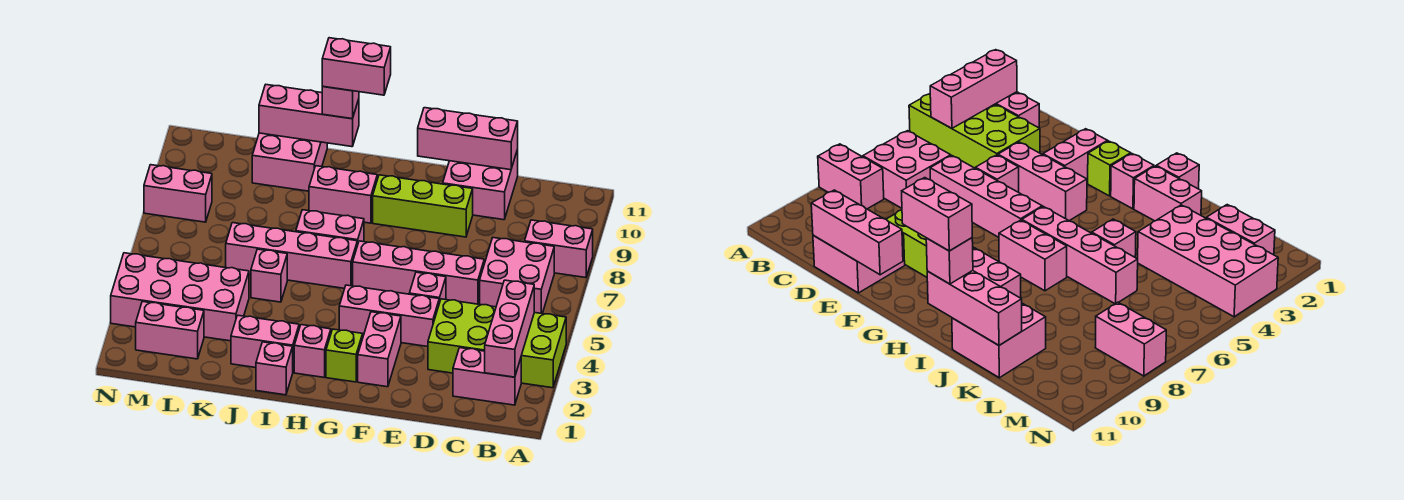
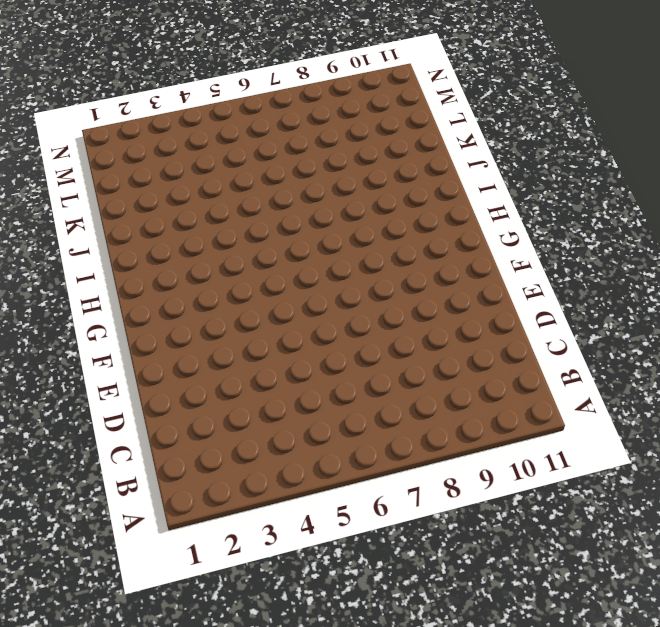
none -> lime 2x4 brick [428,299,566,388]
none -> pink 1x2 brick [525,220,593,278]
none -> pink 1x2 brick [453,348,521,405]

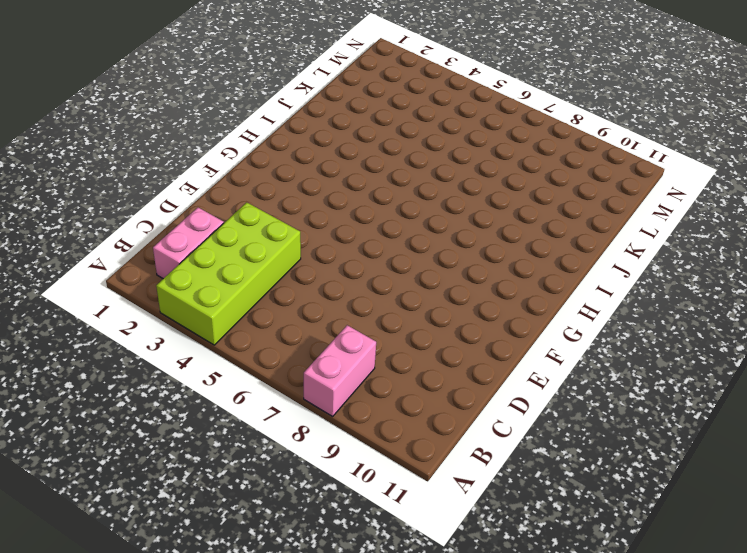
none -> pink 2x2 brick [480,238,554,314]
none -> pink 1x4 brick [353,241,484,304]
none -> pink 2x2 brick [443,149,518,220]

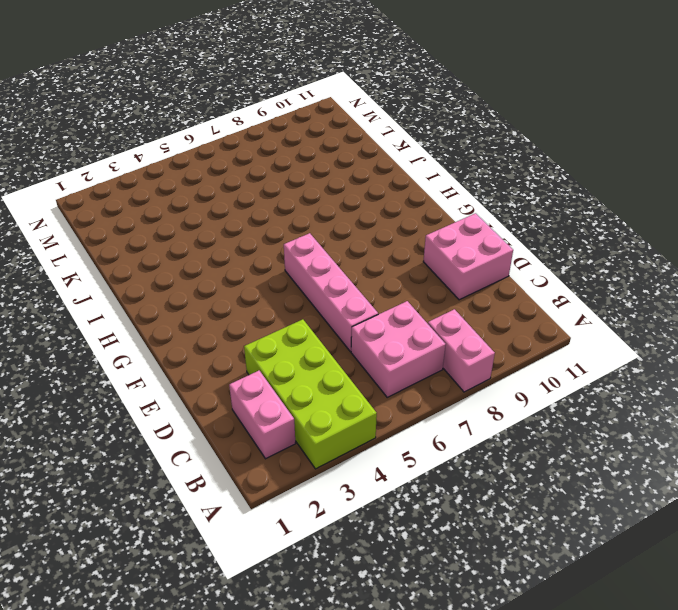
none -> pink 1x3 brick [339,285,439,347]
none -> pink 1x1 brick [409,272,446,303]
none -> lime 1x3 brick [373,175,473,237]

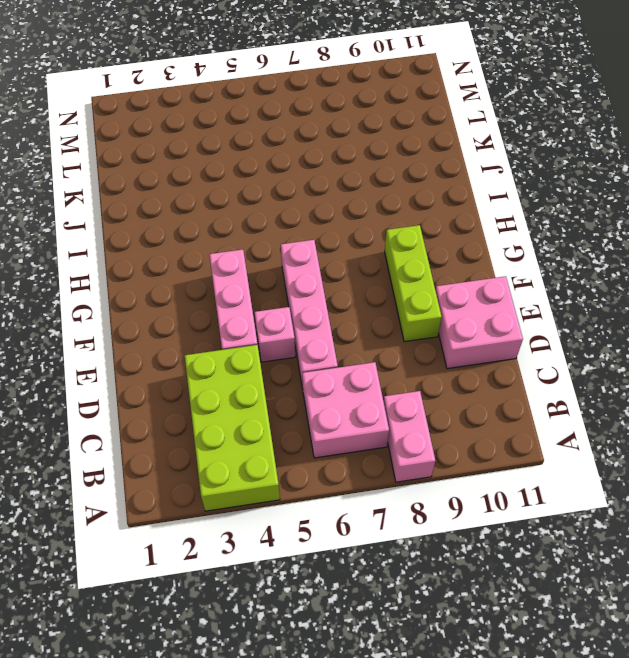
none -> pink 1x2 brick [453,348,521,405]
none -> pink 1x2 brick [358,312,401,387]
none -> lime 1x1 brick [326,329,363,382]

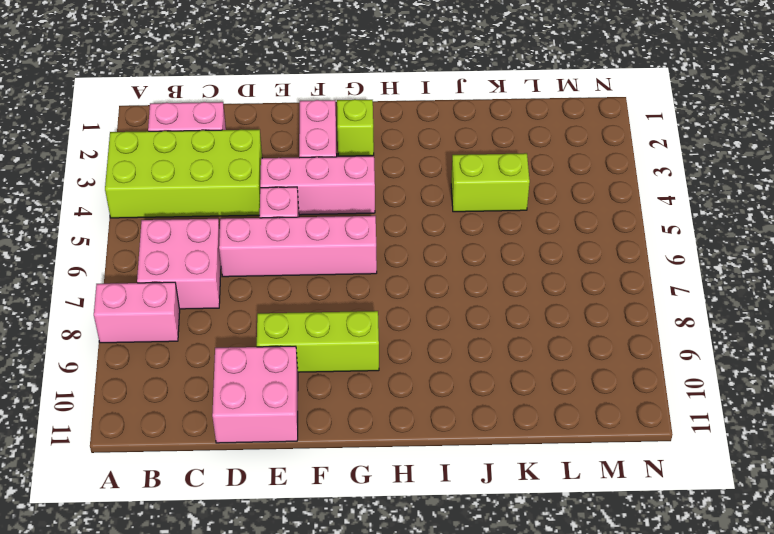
lime 1x2 brick [451,153,530,212] -> pink 2x4 brick [111,253,249,341]
none -> pink 1x1 brick [294,325,331,377]
none -> pink 1x4 brick [226,223,357,288]
none -> pink 1x2 brick [296,210,364,246]

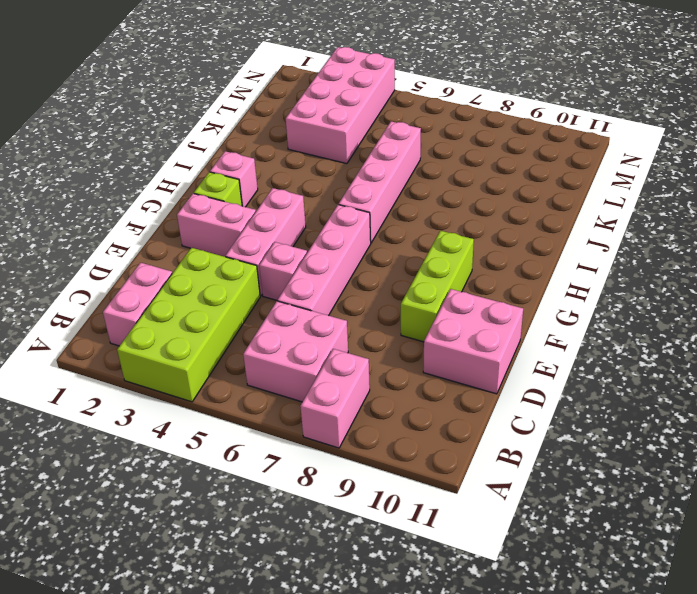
none -> pink 1x2 brick [296,210,364,246]
none -> pink 1x2 brick [309,166,377,223]
none -> pink 1x1 brick [256,342,293,395]

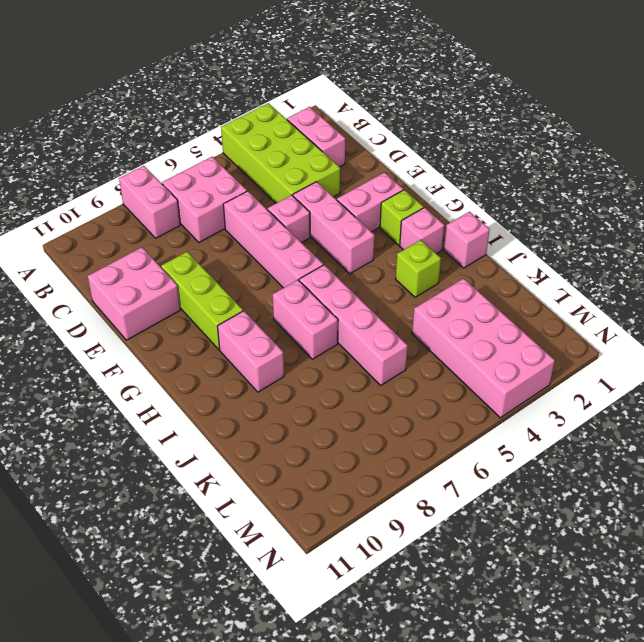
lime 1x1 brick [396,240,441,297] -> none
none -> pink 1x2 brick [231,315,299,371]
none -> pink 1x1 brick [251,249,287,302]
none -> pink 2x2 brick [252,133,327,191]

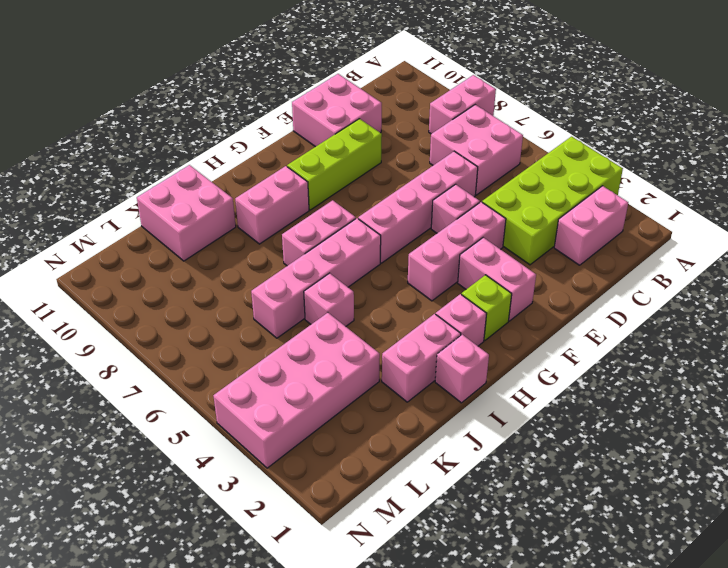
none -> pink 1x2 brick [136,301,204,359]
none -> pink 1x2 brick [144,165,212,222]
none -> pink 1x3 brick [485,280,534,377]

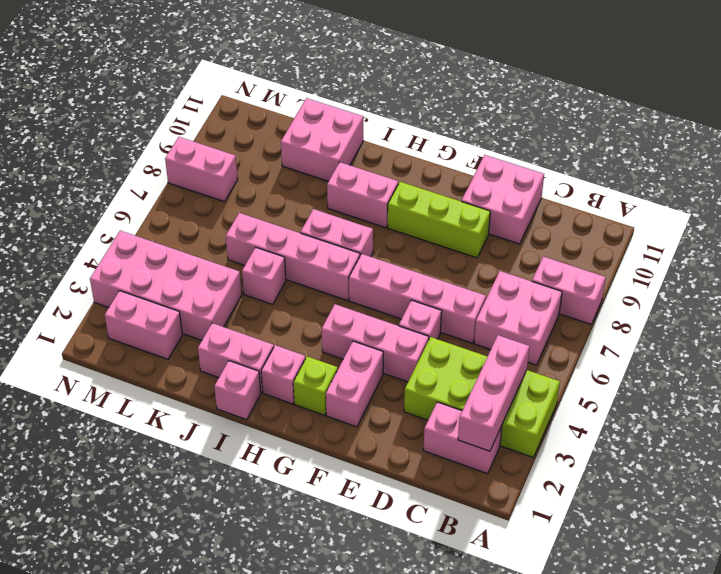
none -> pink 1x3 brick [418,108,518,170]
none -> pink 1x3 brick [259,85,359,147]
none -> pink 1x1 brick [322,87,359,119]

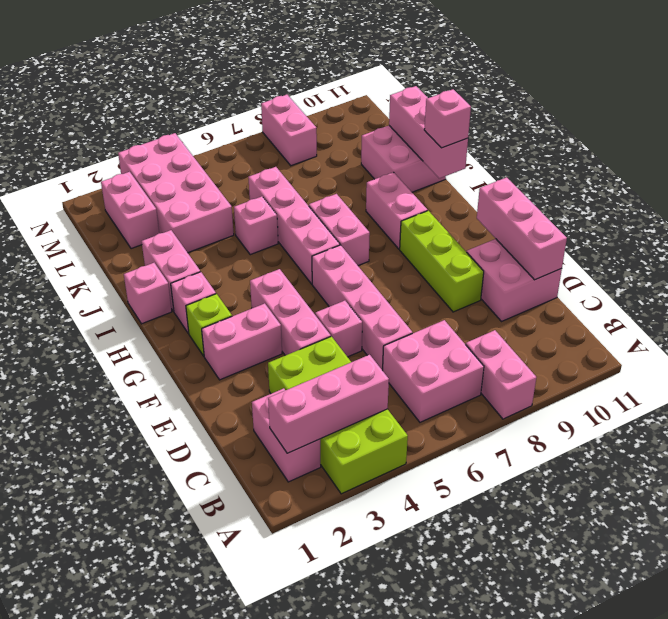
none -> pink 1x2 brick [322,38,391,95]

